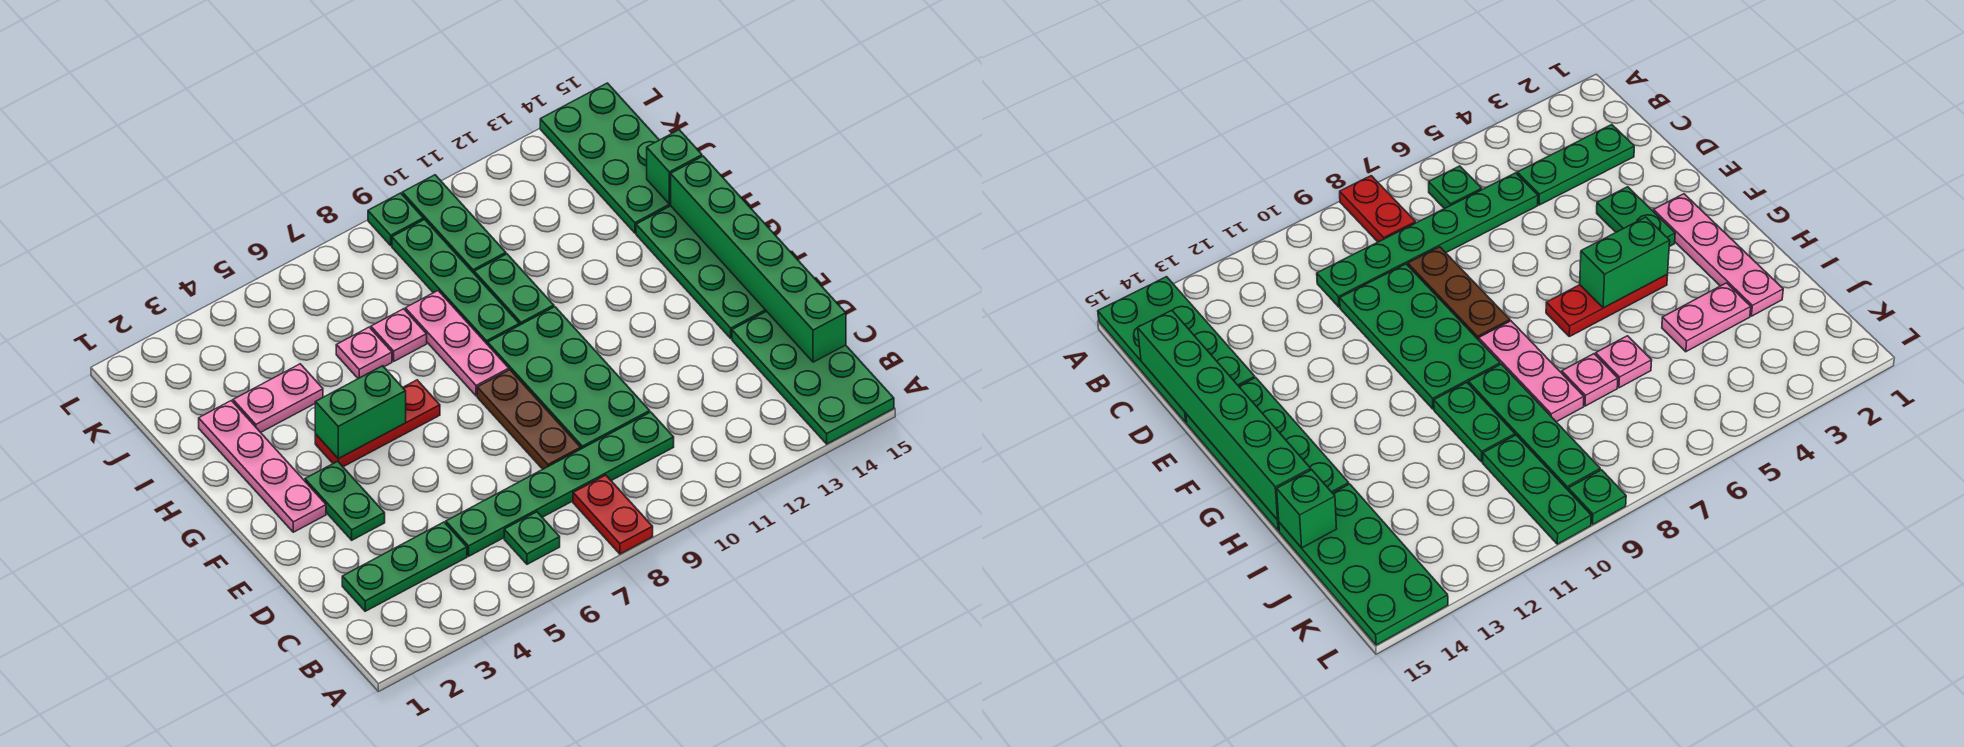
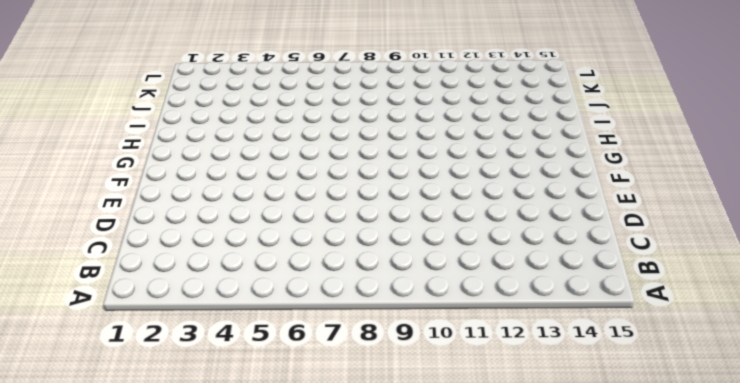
none -> red 1x2 plate [573,475,653,554]
none -> green 2x4 plate [732,311,894,444]
none -> green 1x1 plate [504,512,560,564]

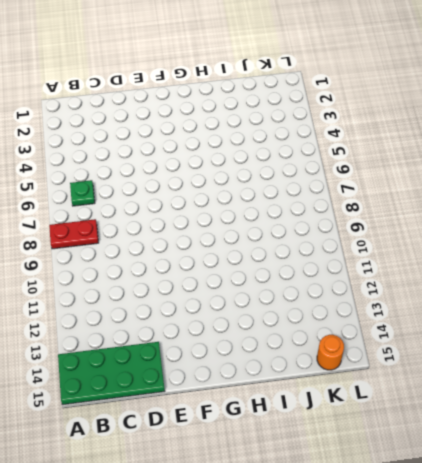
orange 1x1 round brick [317,335,344,370] -> green 2x4 plate [540,83,671,233]
none -> green 1x3 plate [342,522,467,611]
none -> green 1x6 plate [446,412,674,556]
none -> brown 1x3 plate [477,370,581,469]

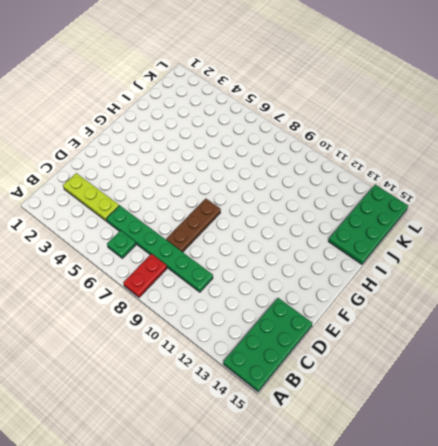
lime 1x3 plate [63,173,119,221] -> green 1x3 plate [342,522,467,611]
none -> green 2x4 plate [488,307,650,449]
none -> green 1x2 plate [305,461,385,540]
none -> green 2x4 plate [636,206,766,338]

